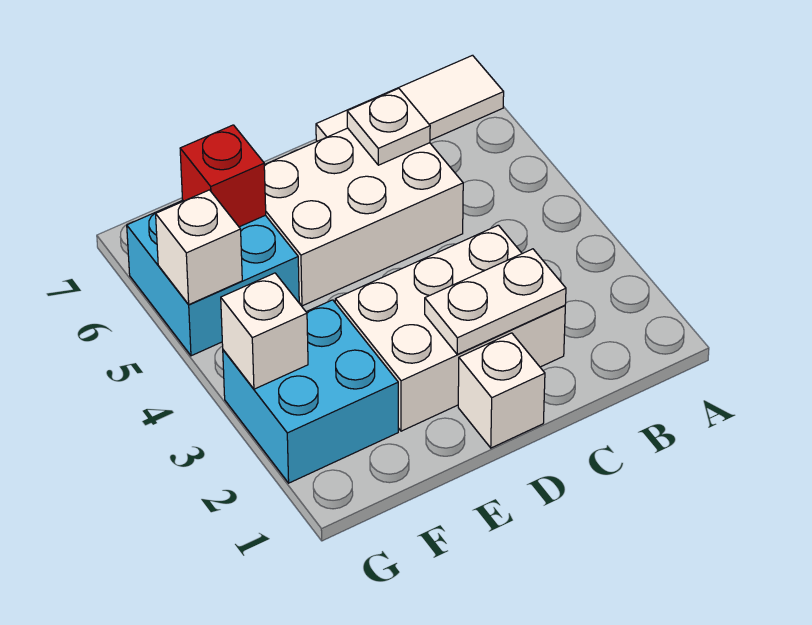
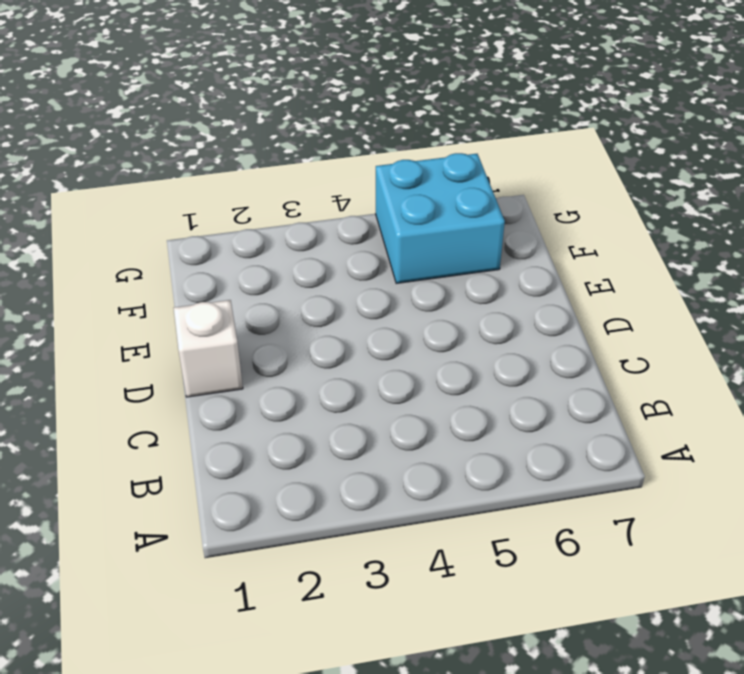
none -> white 1x3 tile [316,55,504,141]
none -> white 2x3 brick [335,225,565,431]

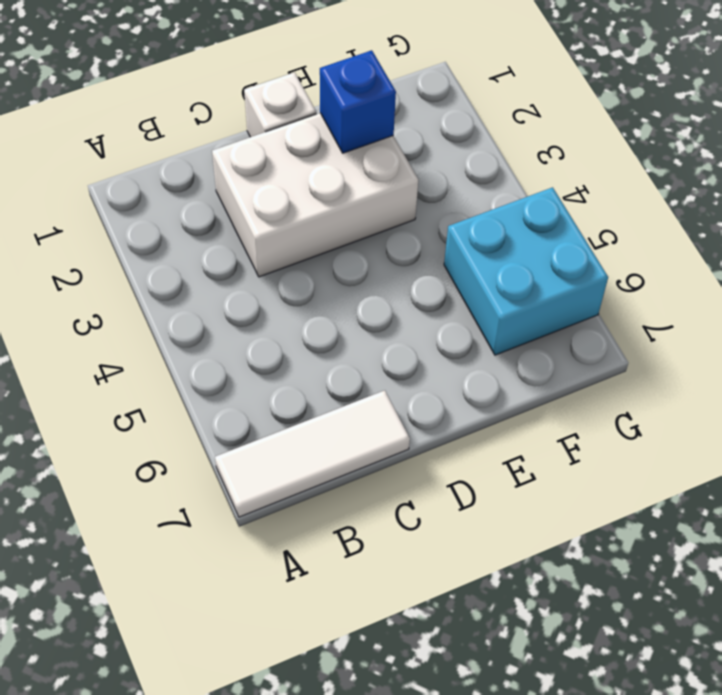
blue 1x1 brick [320,50,396,153] -> none
none -> white 2x3 brick [264,128,463,306]
none -> cyan 2x2 brick [223,300,398,483]

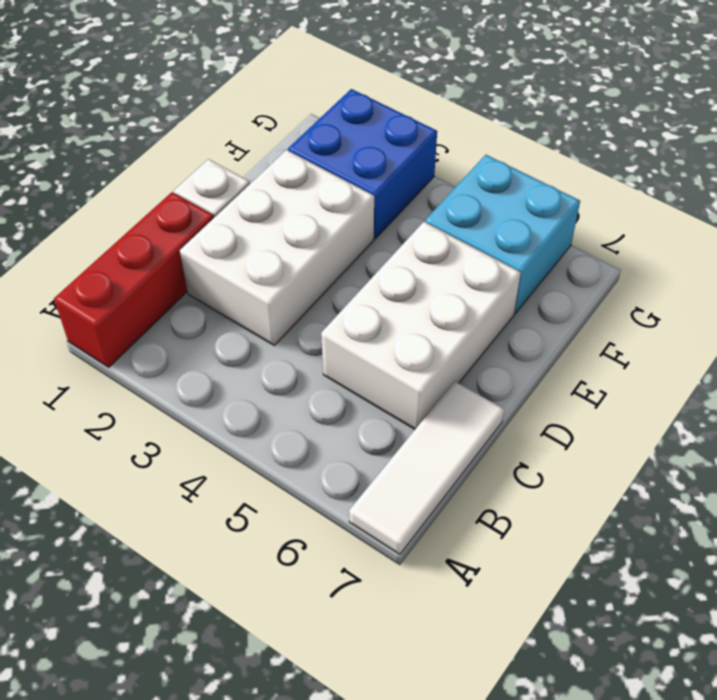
red 1x3 brick [54,192,214,367] -> none
blue 2x2 brick [288,89,437,239] -> cyan 2x2 brick [223,300,398,483]
none -> white 1x2 plate [425,249,566,354]
none -> white 1x1 plate [347,88,430,165]

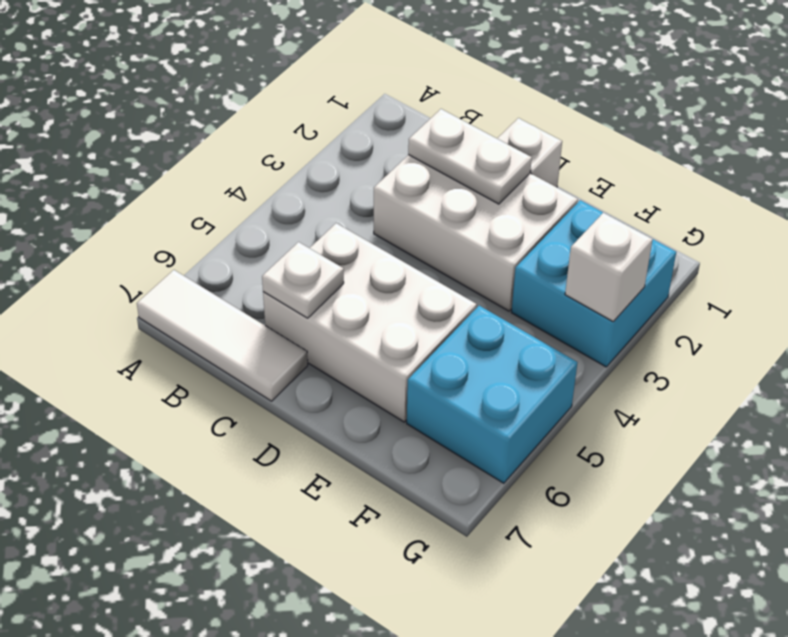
none -> red 1x1 brick [180,125,266,227]
none -> white 1x1 brick [156,190,242,304]

